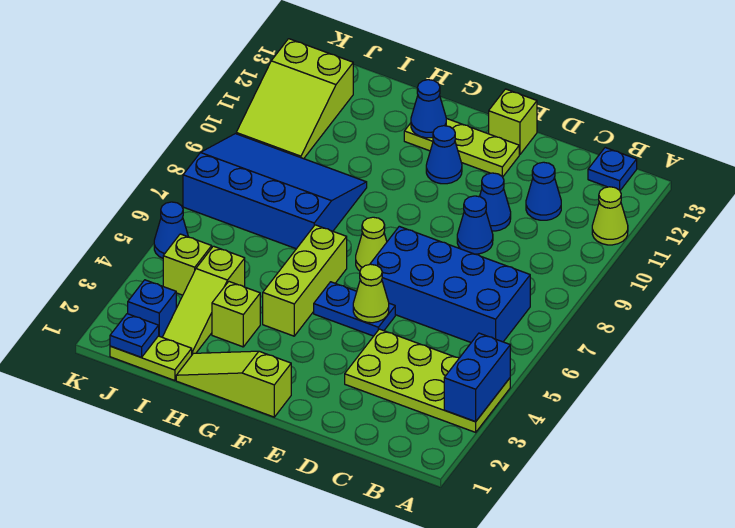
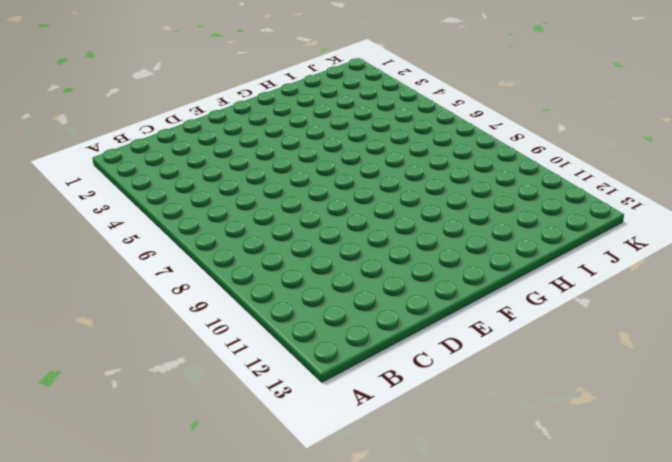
none -> lime 2x4 plate [345,329,510,432]
none -> lime 1x1 cone [592,187,628,245]
none -> blue 2x4 brick [370,226,530,342]

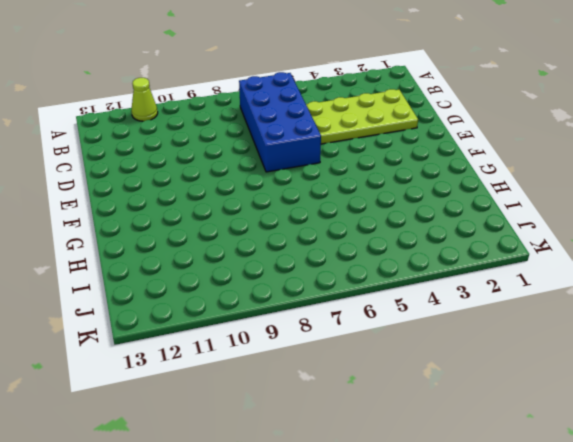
lime 2x4 plate [306,89,418,144] -> lime 2x4 plate turned to [345,329,510,432]
none -> blue 1x1 plate [588,148,637,190]
none -> blue 1x1 cone [526,162,561,220]
none -> blue 1x1 cone [457,196,493,254]

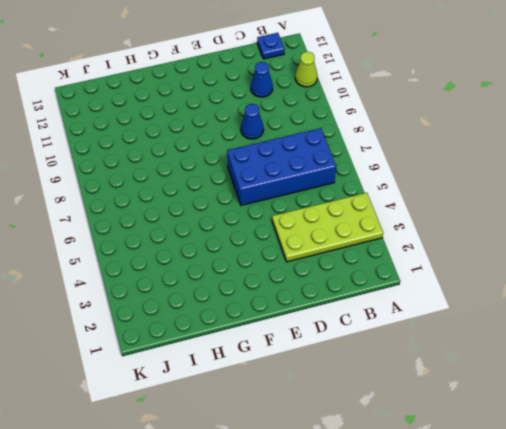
none -> blue 1x1 cone [480,173,511,231]
none -> blue 1x2 plate [314,282,395,336]
none -> lime 1x3 plate [404,118,519,177]

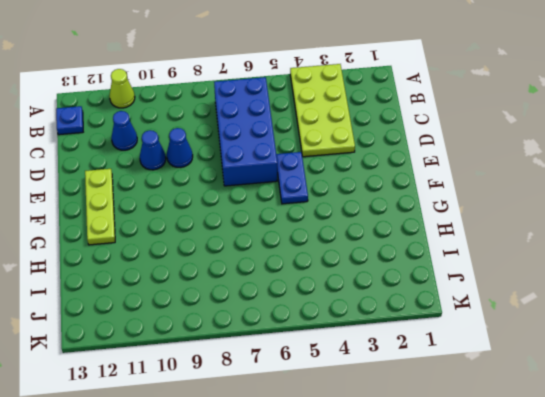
none -> lime 1x1 brick [489,89,537,154]
none -> lime 1x3 slope [176,351,291,417]
none -> lime 1x1 cone [356,217,387,271]

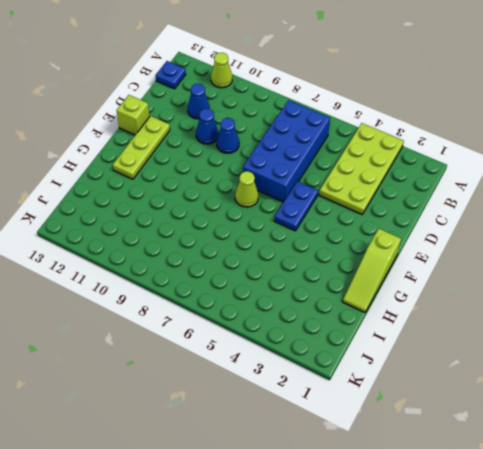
none -> blue 1x1 cone [426,126,462,184]
none -> lime 1x3 brick [263,225,347,336]
none -> lime 1x1 brick [212,282,260,347]

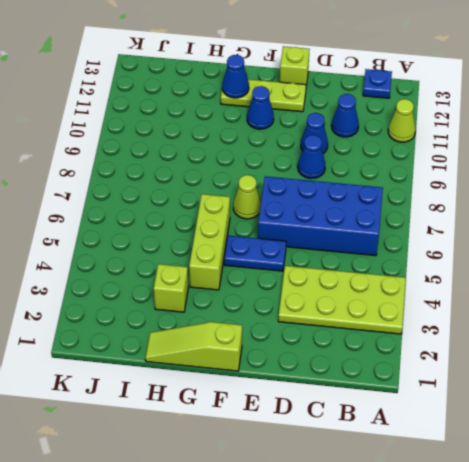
none -> blue 3x4 slope [183,134,367,249]
none -> lime 1x2 plate [110,336,192,381]
none -> lime 1x3 slope [162,246,245,354]

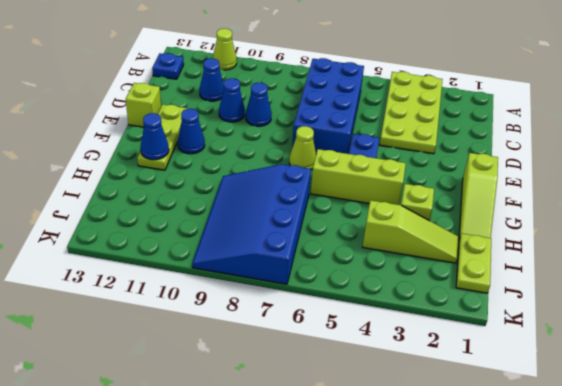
none -> blue 1x1 brick [128,280,176,337]
none -> lime 1x1 brick [163,234,212,295]
none -> lime 2x3 slope [236,39,353,159]

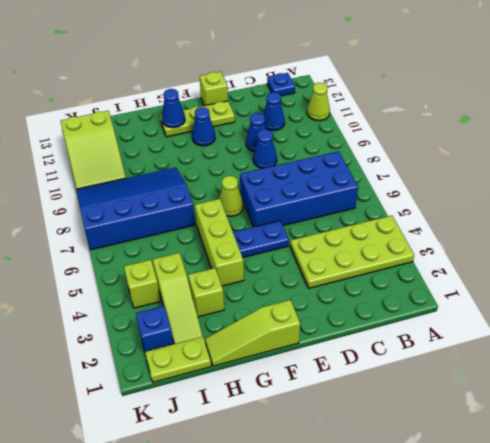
none -> blue 1x1 cone [154,202,188,258]
none -> blue 1x2 brick [444,333,510,422]
none -> lime 1x1 cone [353,264,389,323]

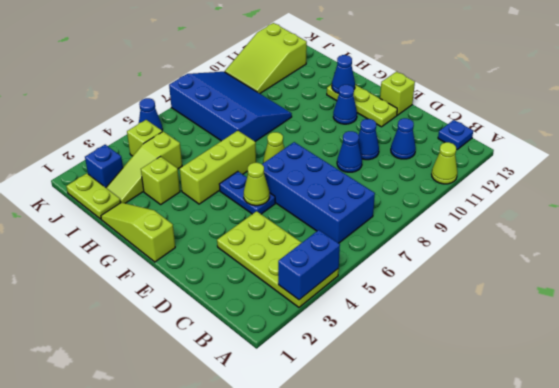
none -> blue 1x1 plate [110,314,159,357]

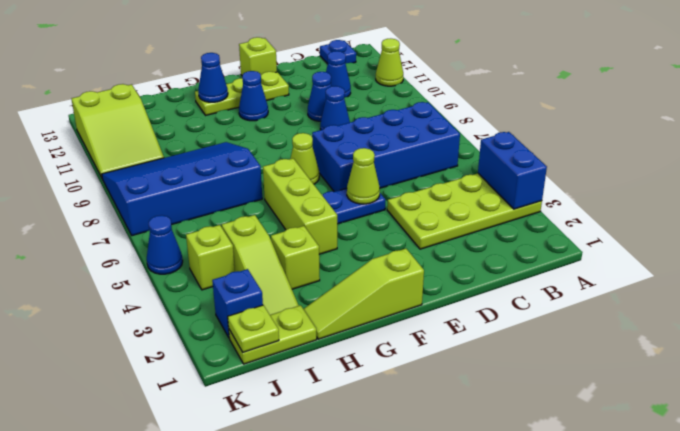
lime 1x1 plate [228,305,279,352] -> blue 1x1 plate [110,314,159,357]

